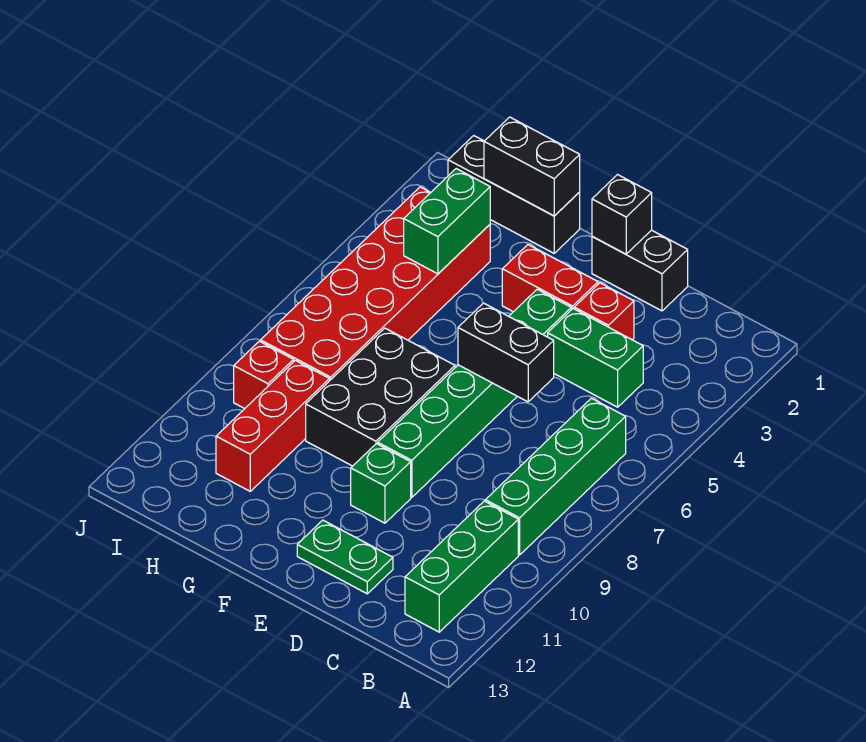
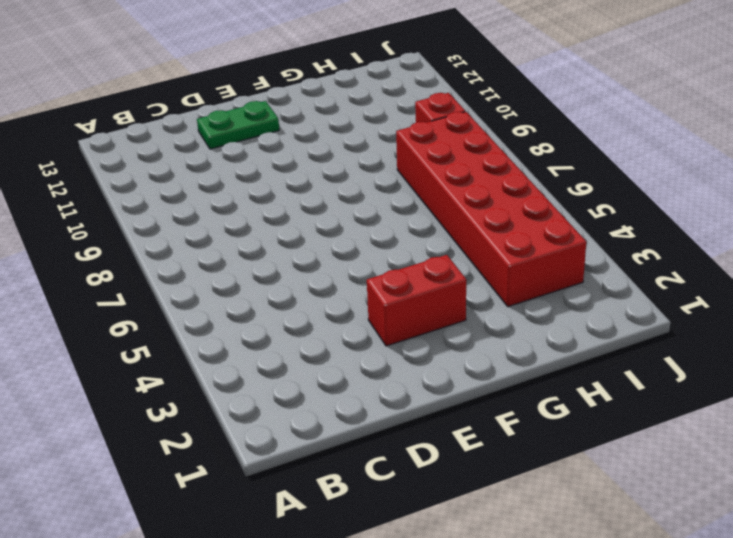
none -> green 1x4 brick [485,398,626,555]
none -> green 1x3 brick [405,501,518,632]
none -> green 1x2 brick [548,309,643,407]

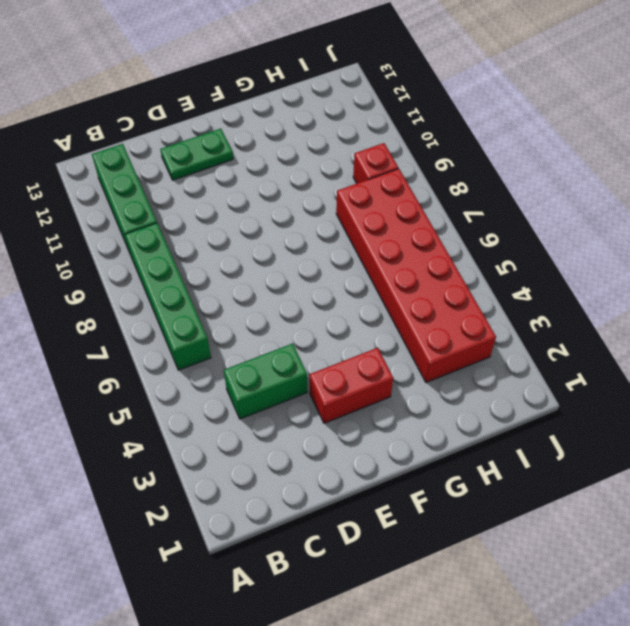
none -> black 1x2 brick [592,230,688,311]
none -> red 1x1 brick [574,283,634,340]
none -> green 1x6 brick [378,289,571,498]

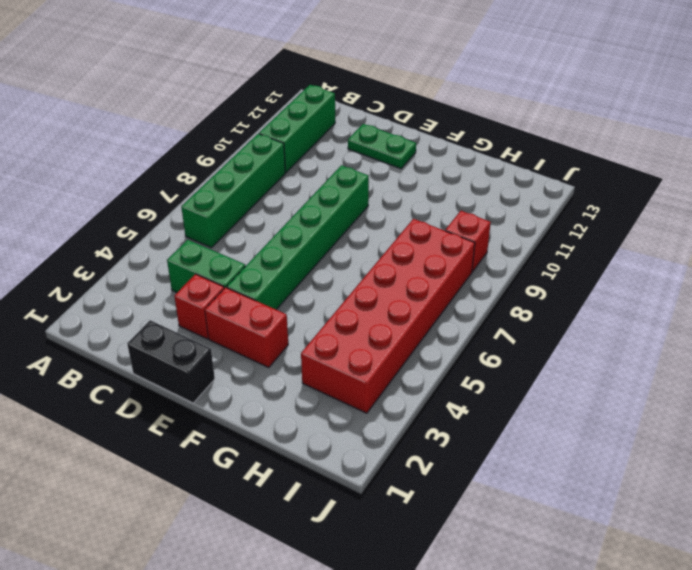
none -> green 1x1 brick [351,444,411,523]
none -> black 2x3 brick [306,328,455,466]
none -> black 1x3 brick [448,136,580,253]

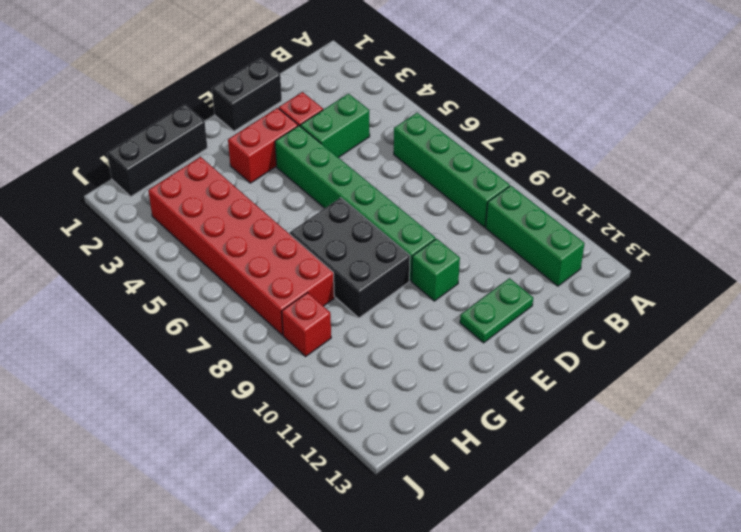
none -> red 1x3 brick [216,360,329,491]
none -> black 1x2 brick [458,303,554,402]
none -> black 1x1 brick [592,175,652,254]

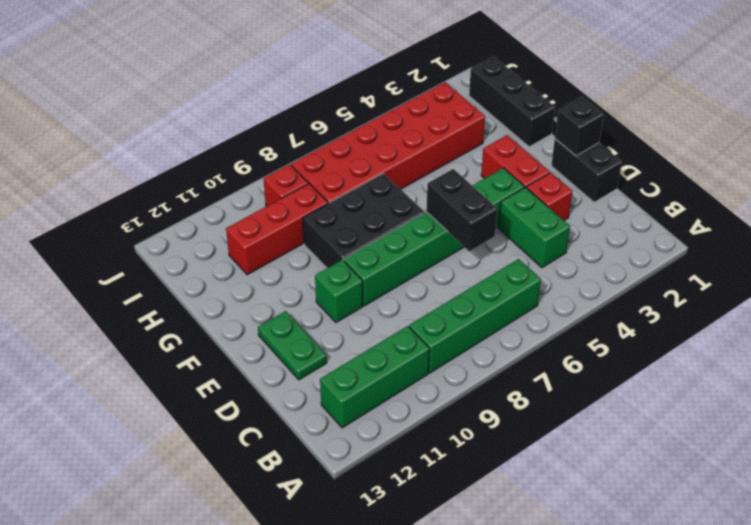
none -> black 1x2 brick [484,117,580,216]
none -> green 1x2 brick [404,169,490,274]

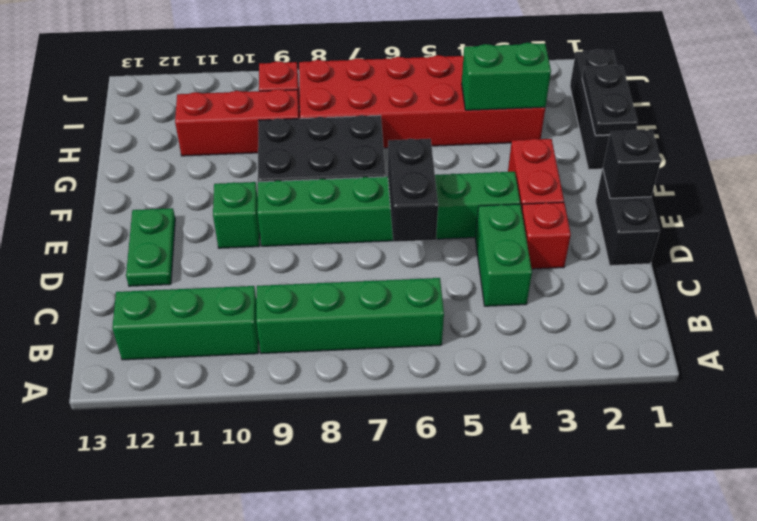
black 1x2 plate [582,65,638,135] -> black 1x2 brick [484,117,580,216]

